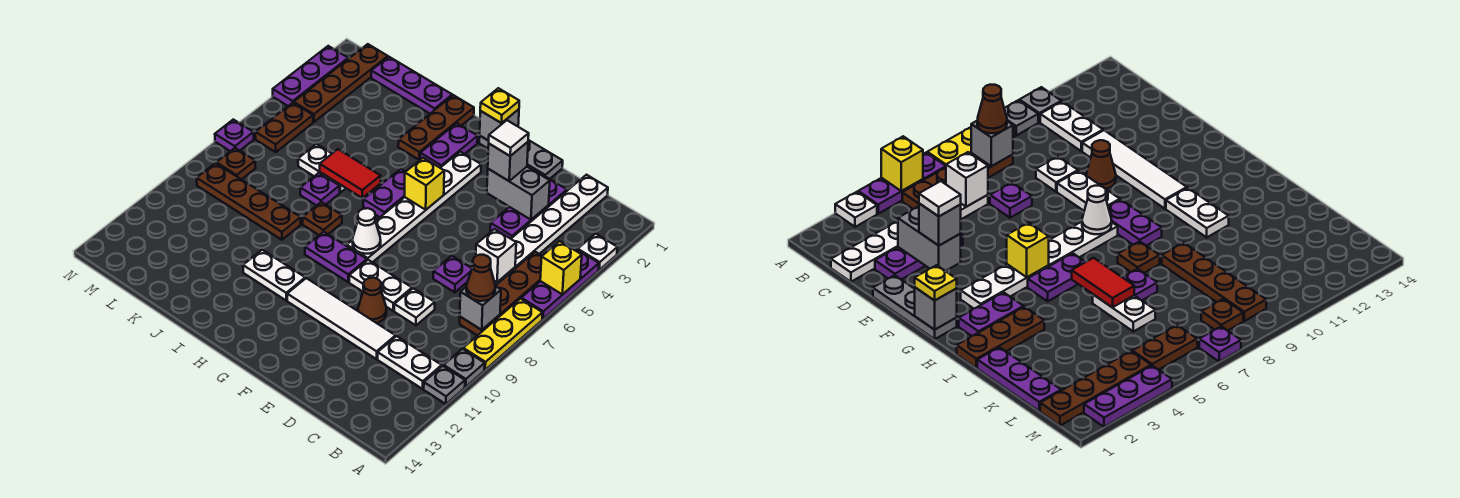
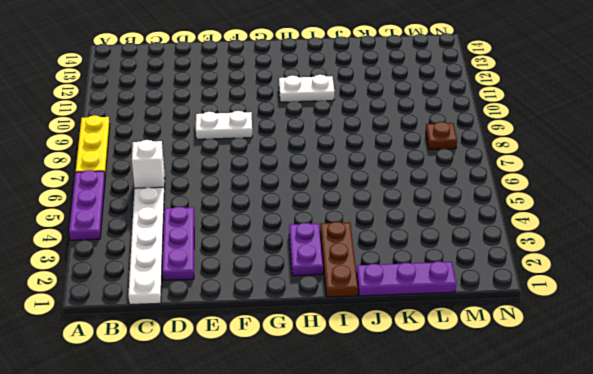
none -> white 1x1 plate [578,234,617,270]
none -> grey 1x1 plate [444,349,485,387]
none -> grey 1x1 plate [424,366,465,404]
none -> brown 1x4 plate [460,252,542,336]

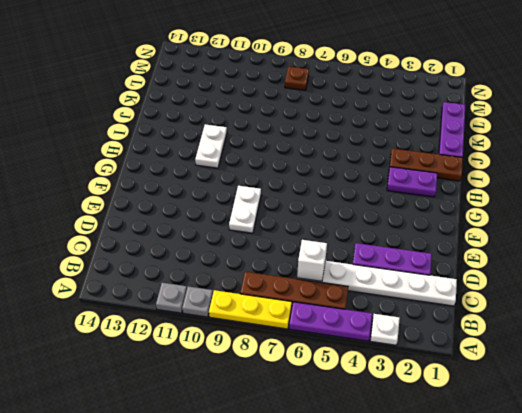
none -> white 1x2 plate [378,336,442,389]
none -> purple 1x1 plate [433,256,472,292]
none -> white 1x1 plate [394,288,435,325]
none -> white 1x4 tile [287,278,395,359]

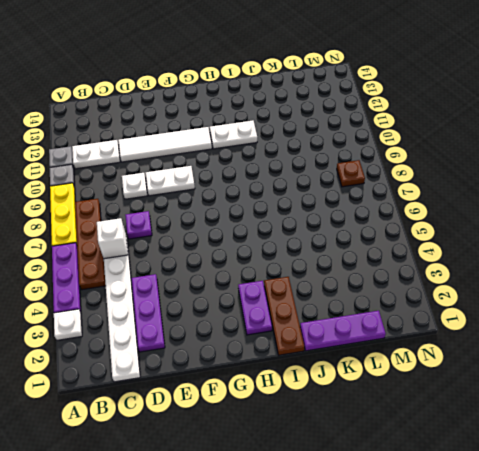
none -> grey 1x3 plate [479,136,563,179]
none -> brown 1x1 cone [358,278,386,323]
none -> white 1x6 plate [347,152,481,262]
none -> purple 1x2 plate [305,232,367,282]

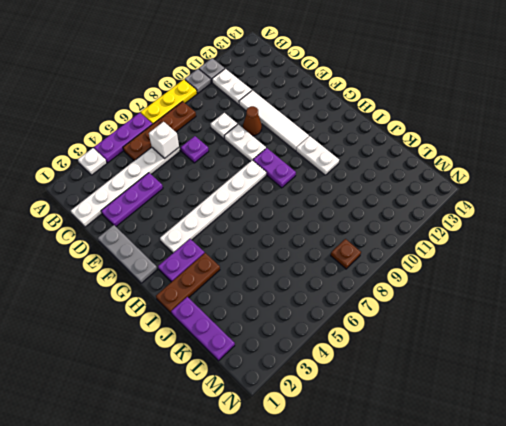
none -> purple 1x2 plate [363,169,405,217]
none -> brown 1x1 plate [303,202,342,235]
none -> white 1x2 plate [298,144,346,192]
none -> purple 1x1 plate [300,173,340,205]

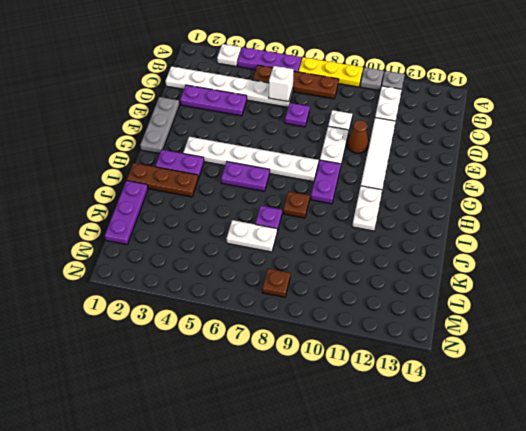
white 1x2 plate [226,220,277,252] -> white 1x2 plate turned to [298,144,346,192]
none -> brown 1x4 plate [197,163,301,240]
none -> brown 1x4 plate [294,44,388,122]
none -> brown 1x2 plate [255,103,313,152]
none -> purple 1x3 plate [273,46,348,106]

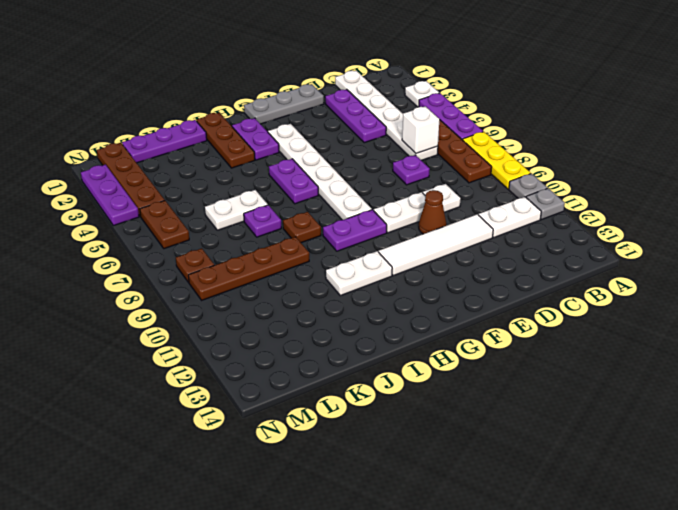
none -> purple 1x1 plate [215,119,254,151]
none -> yellow 1x1 brick [540,241,582,295]
none -> grey 1x1 brick [460,286,501,330]
none -> grey 1x2 brick [487,167,550,220]

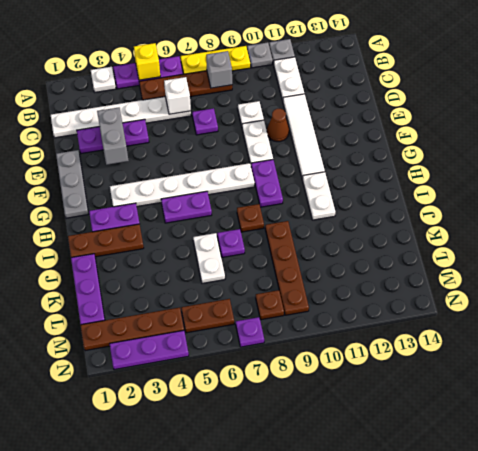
none -> grey 1x1 brick [480,109,519,141]
none -> yellow 1x1 brick [405,158,444,210]
none -> white 1x1 cone [353,208,381,254]
none -> red 1x2 tile [320,149,381,198]

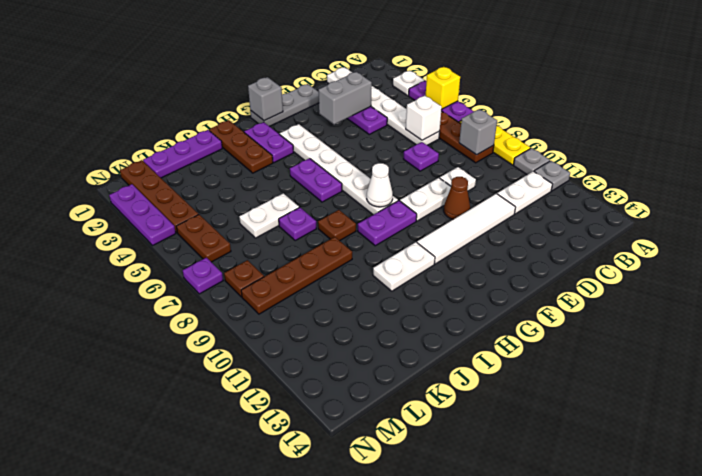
none -> yellow 1x1 brick [405,158,444,210]
none -> red 1x2 tile [320,149,381,198]
none -> brown 1x1 cone [466,255,495,301]
none -> grey 1x1 brick [488,142,528,181]

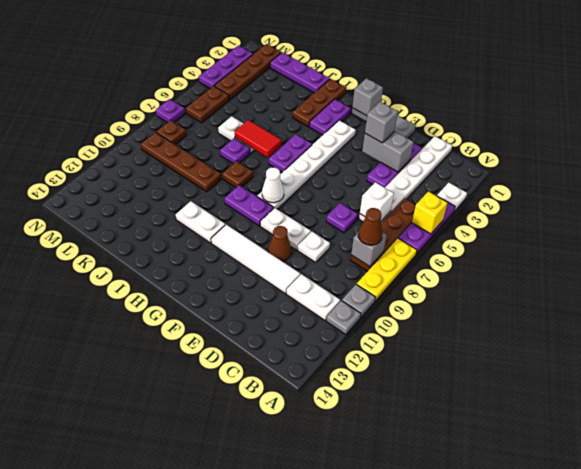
none -> yellow 1x1 brick [405,158,444,210]
none -> yellow 1x1 plate [480,88,519,123]
none -> white 1x1 tile [489,120,529,156]

